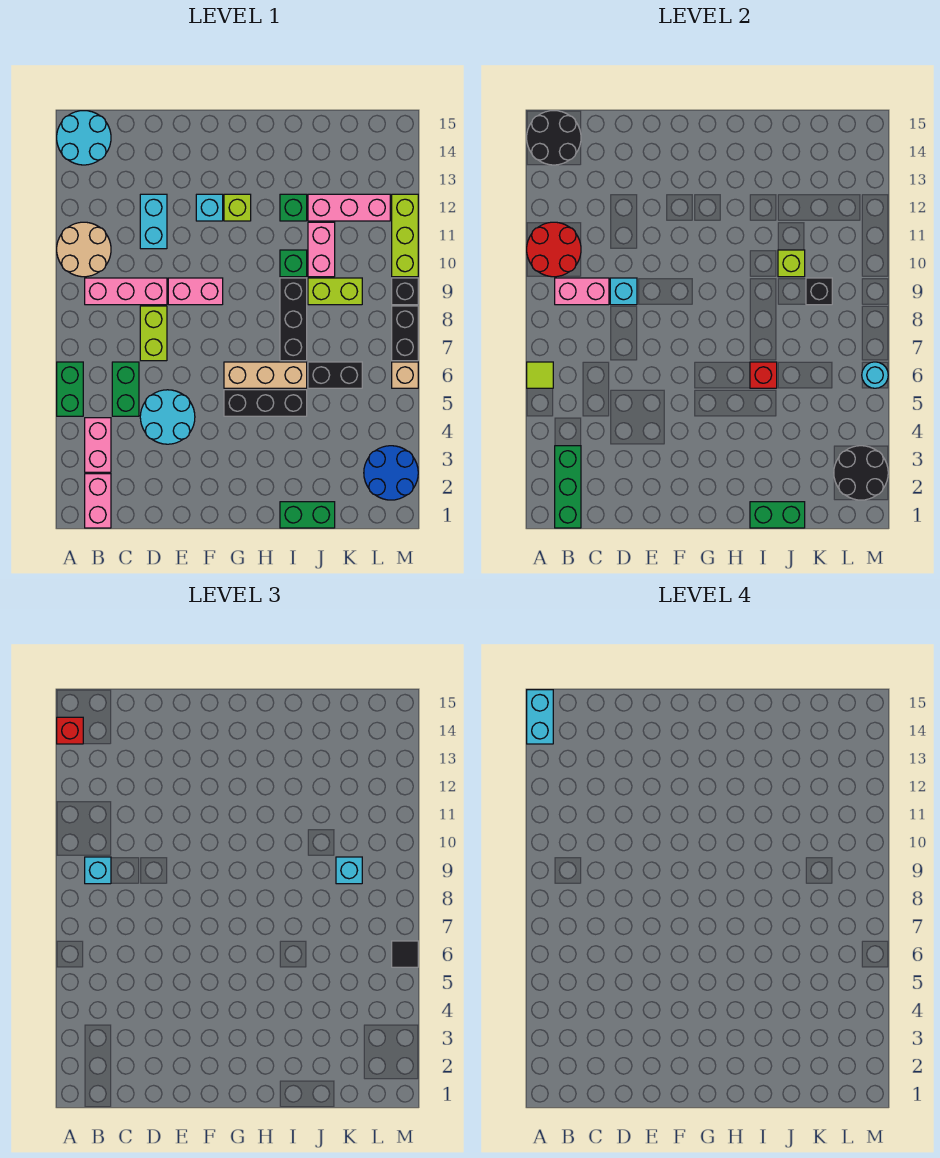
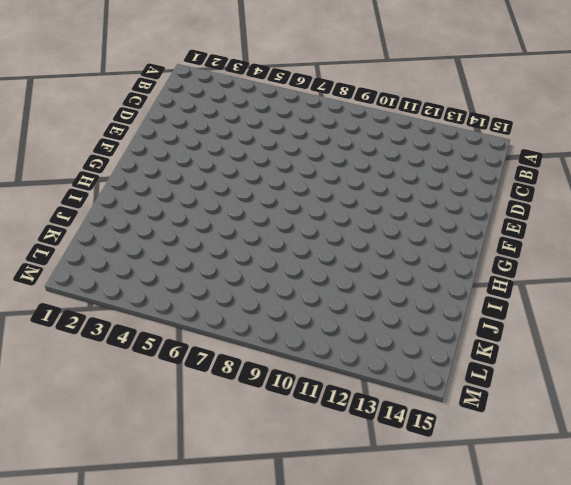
none -> green 1x2 brick [57,362,83,416]
none -> tan 2x2 round brick [57,222,111,277]
none -> cyan 2x2 round brick [57,111,111,165]
none -> pink 1x2 brick [85,474,111,528]

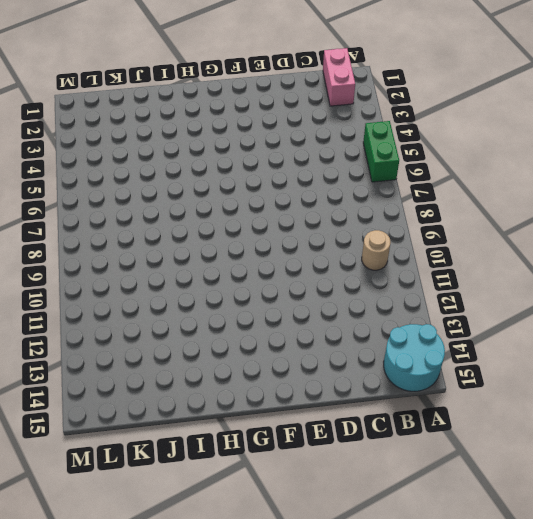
tan 1x1 round brick [362,230,391,270] -> tan 2x2 round brick [57,222,111,277]
none -> pink 1x2 brick [85,418,111,472]
none -> pink 1x3 brick [85,278,167,305]
none -> green 1x2 brick [112,362,139,416]
none -> cyan 2x2 round brick [140,390,195,444]

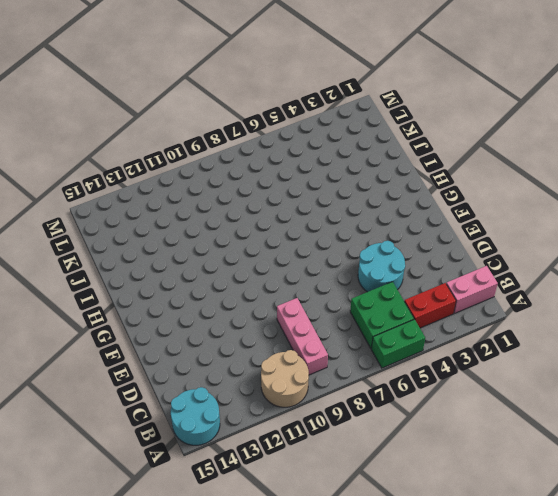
red 1x2 brick [404,283,456,328] -> pink 1x2 brick [85,418,111,472]
green 2x2 brick [350,282,414,349] -> green 1x2 brick [112,362,139,416]
none -> lime 1x2 brick [140,306,167,361]
none -> cyan 1x2 brick [140,194,167,249]
none -> pink 1x2 brick [168,278,223,305]
none -> cyan 1x1 brick [196,194,223,221]

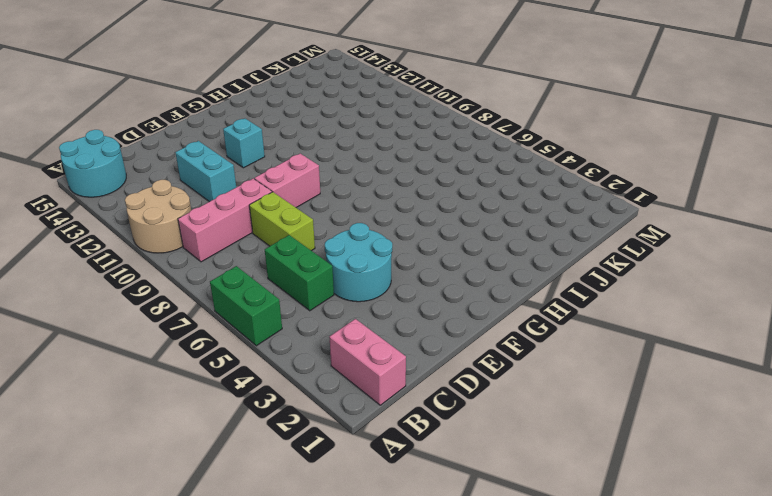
none -> pink 1x2 brick [85,418,111,472]
none -> black 1x3 brick [224,390,307,416]
none -> tan 1x3 brick [224,362,307,388]
none -> lime 1x1 brick [224,194,251,221]

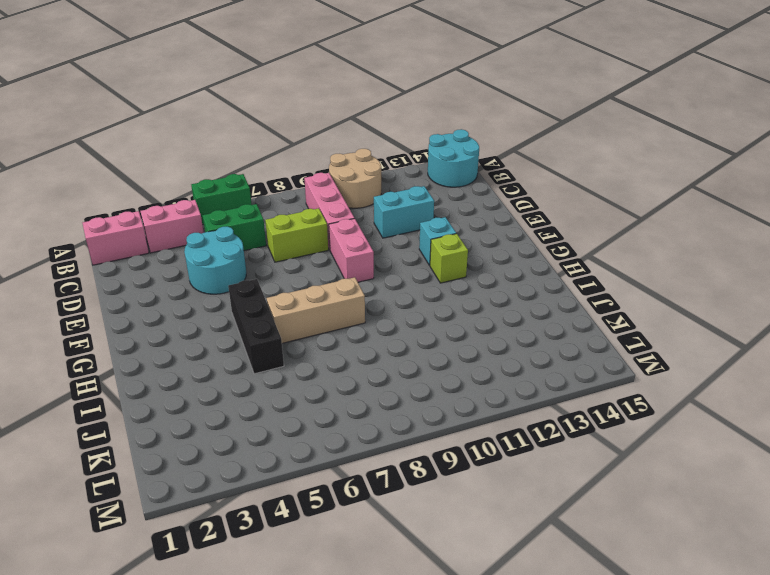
tan 1x3 brick [267,277,365,343] -> tan 1x3 brick turned to [224,362,307,388]
none -> green 1x2 brick [280,502,335,528]
none -> black 1x3 brick [280,278,307,361]
none -> green 1x1 brick [280,250,307,277]
none -> green 1x1 brick [280,194,307,221]

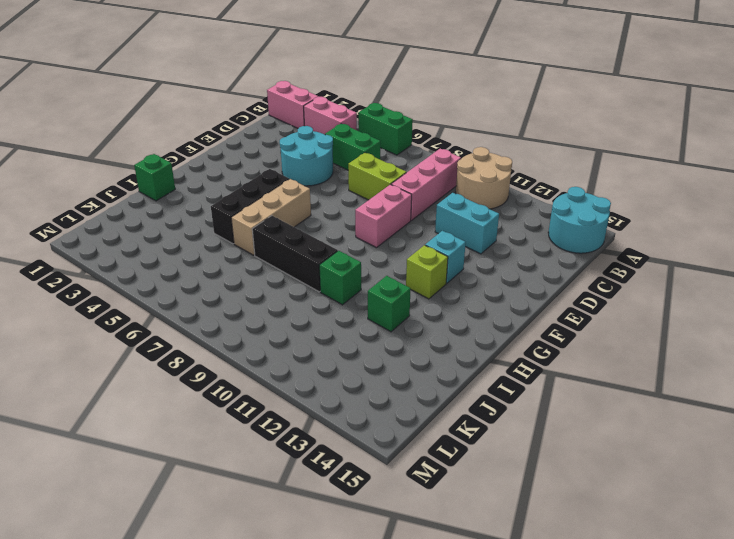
green 1x1 brick [134,154,175,201] -> green 1x2 brick [280,502,335,528]
none -> black 1x2 brick [308,362,362,388]
none -> lime 1x2 brick [308,278,362,305]
none -> pink 1x2 brick [308,222,335,277]
none -> pink 1x3 brick [308,194,390,221]

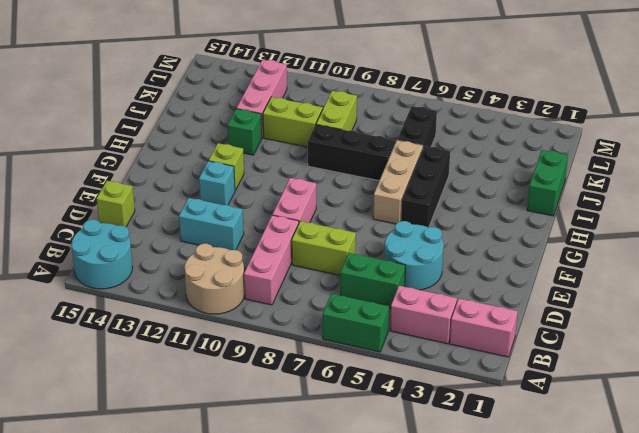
lime 1x1 brick [96,181,135,227] -> lime 1x1 brick moved to [778,250,805,277]
lime 1x2 brick [263,97,323,147] -> pink 1x2 brick [308,222,335,277]
none -> green 1x1 brick [280,250,307,277]
none -> blue 2x2 round brick [364,446,418,500]
none -> tan 1x1 brick [392,362,418,388]
none -> black 1x2 brick [392,306,418,361]

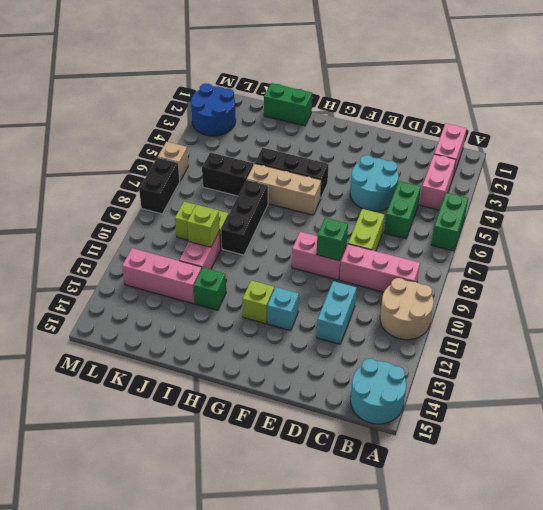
green 1x1 brick [317,218,348,261] -> green 1x1 brick moved to [280,250,307,277]
none -> black 1x1 brick [392,278,418,305]
none -> lime 1x3 brick [392,194,418,277]
none -> lime 1x1 tile [527,362,553,388]
none -> red 2x2 round brick [527,222,581,277]

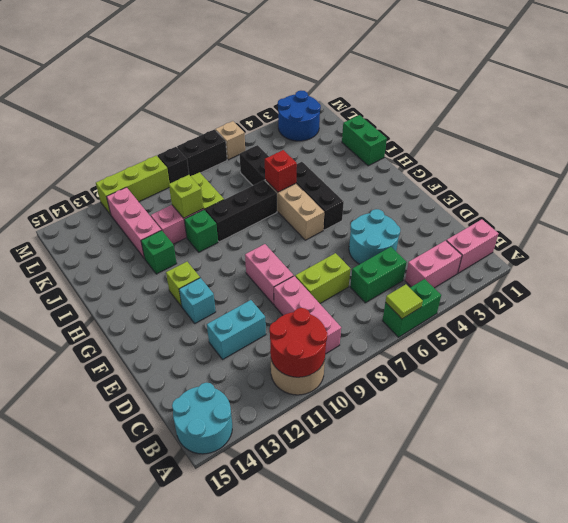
none -> black 2x2 round brick [527,111,581,165]
none -> green 1x3 brick [555,446,581,528]
none -> pink 1x2 brick [555,278,609,305]
none -> cyan 1x1 brick [610,278,637,305]

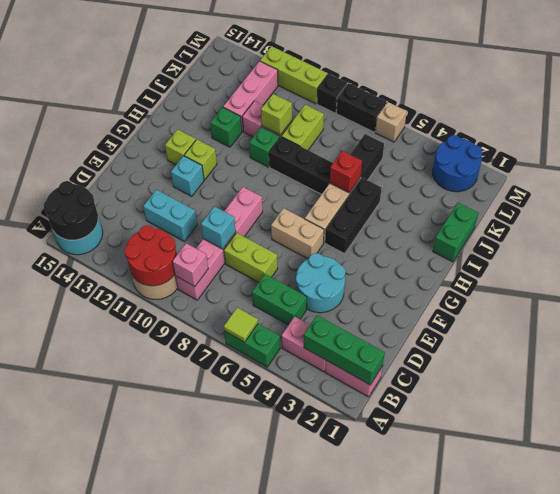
pink 1x1 brick [172,243,208,287] -> pink 1x2 brick [555,278,609,305]
tan 1x2 brick [271,208,324,259] -> none
lime 1x1 brick [165,129,196,165] -> none
none -> green 1x2 brick [750,502,805,528]
none -> black 1x1 brick [806,278,832,305]
none -> black 2x2 round brick [834,446,888,500]
none -> cyan 1x1 round brick [862,362,888,388]

